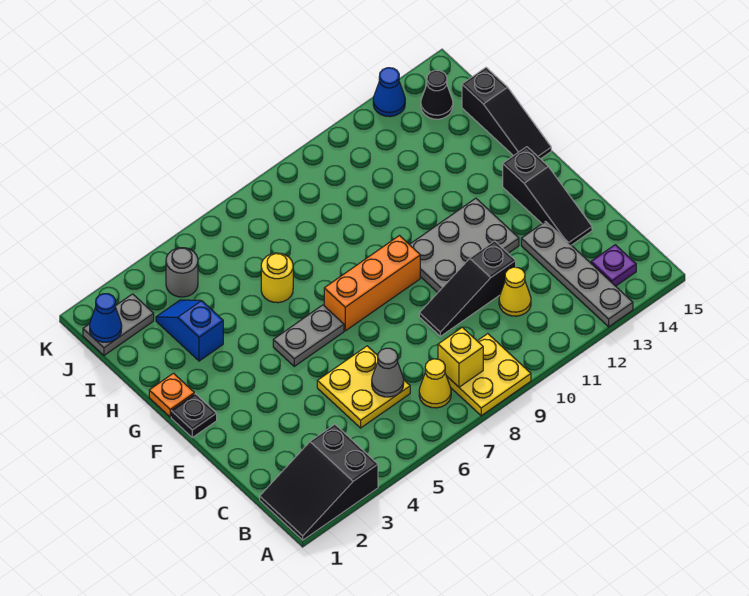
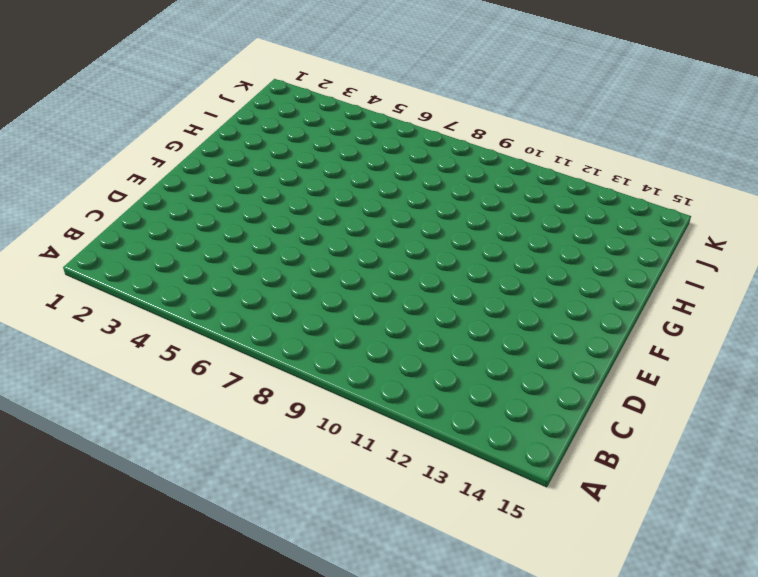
none -> black 2x3 slope [260,424,378,540]
none -> yellow 2x2 plate [447,334,531,416]
none -> grey 1x4 plate [521,222,633,327]

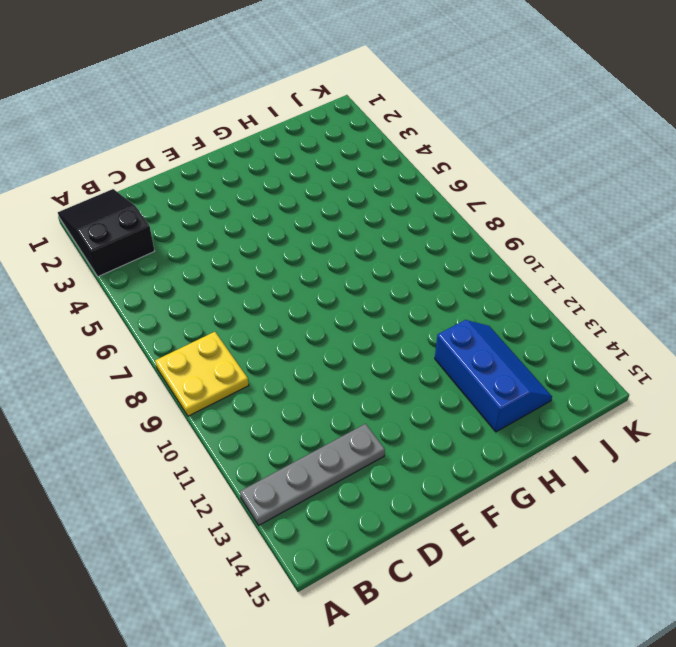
blue 2x3 slope [435,320,552,432] -> none
none -> yellow 1x1 cone [419,359,451,408]
none -> purple 1x1 plate [591,245,636,286]
none -> yellow 2x2 plate [317,346,410,428]

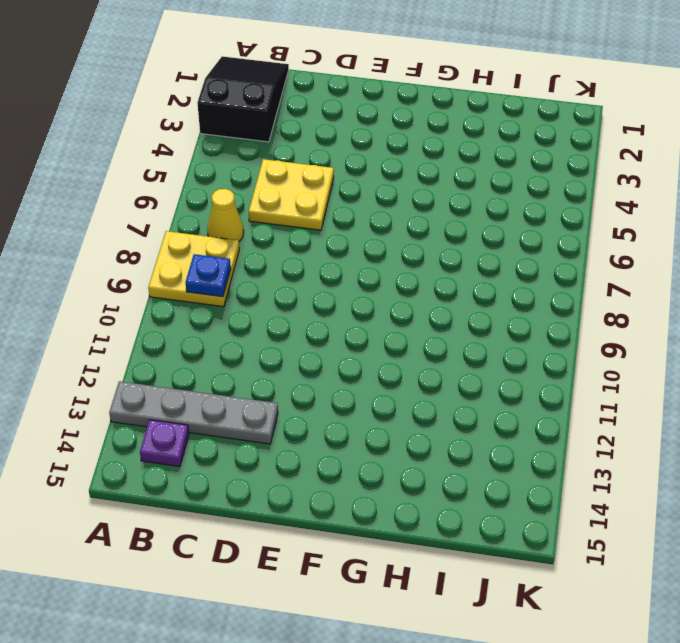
blue 1x1 plate [185,254,231,297] -> none
none -> yellow 1x1 cone [499,267,531,316]
none -> black 1x3 slope [419,241,516,336]
none -> black 1x3 slope [503,147,592,245]

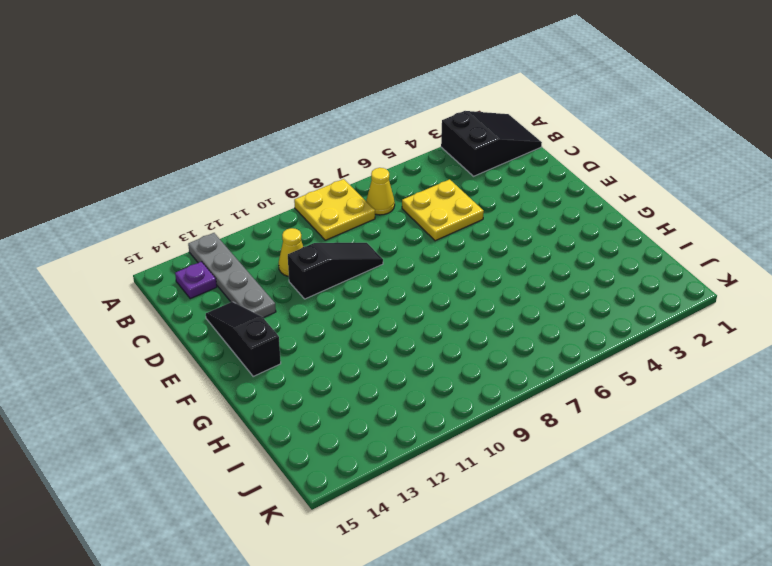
none -> grey 2x3 plate [409,198,519,292]
none -> black 1x1 plate [171,394,217,437]
none -> grey 1x2 plate [273,305,344,366]

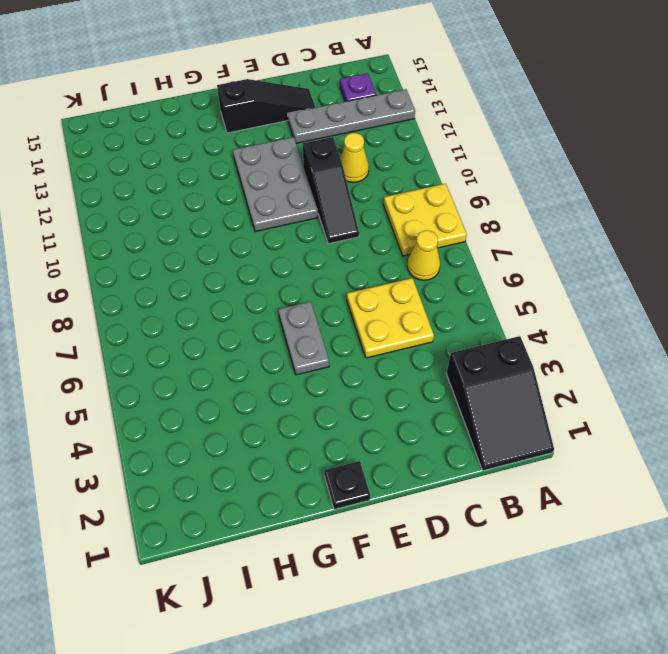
none -> orange 1x3 brick [324,236,420,331]
none -> orange 1x1 plate [149,373,194,417]
none -> black 1x3 slope [462,68,551,159]

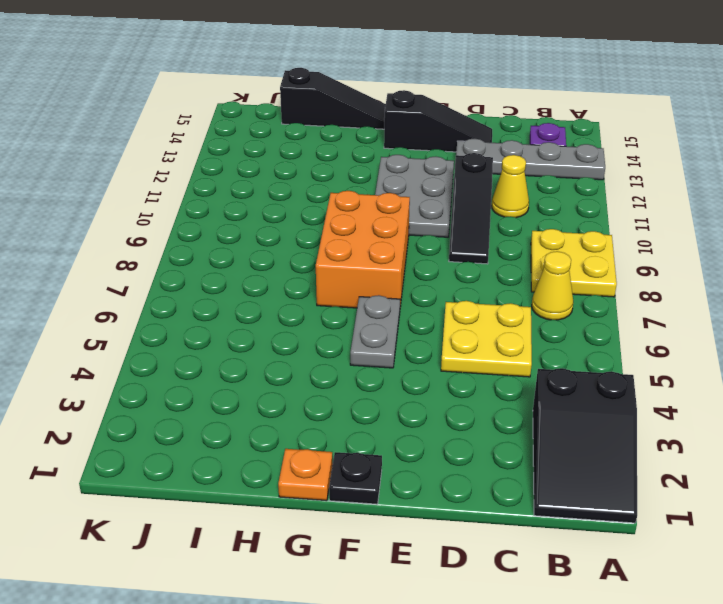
orange 2x3 brick [316,191,410,308] -> orange 1x3 brick [324,236,420,331]
none -> blue 1x2 slope [156,300,223,361]
none -> yellow 1x1 round brick [261,253,293,303]
none -> grey 1x2 plate [83,294,154,355]

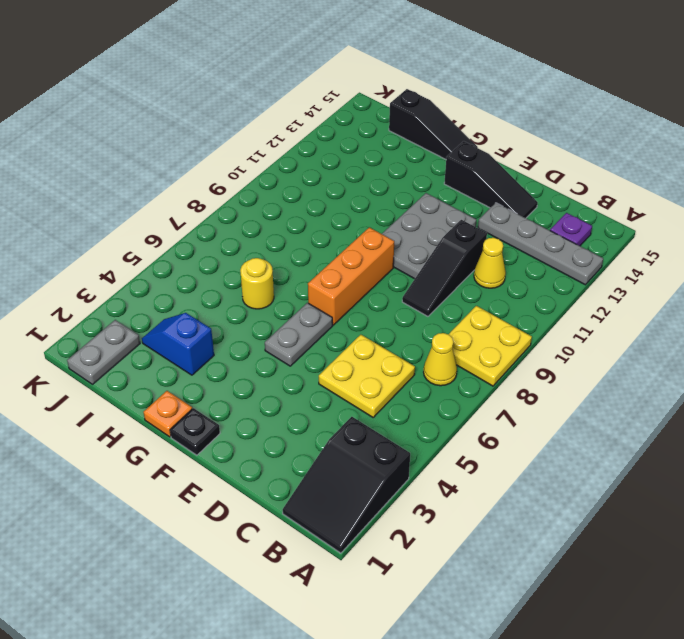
none -> grey 1x1 round brick [166,248,198,297]
none -> black 1x1 cone [421,70,453,119]
none -> blue 1x1 cone [373,68,405,117]

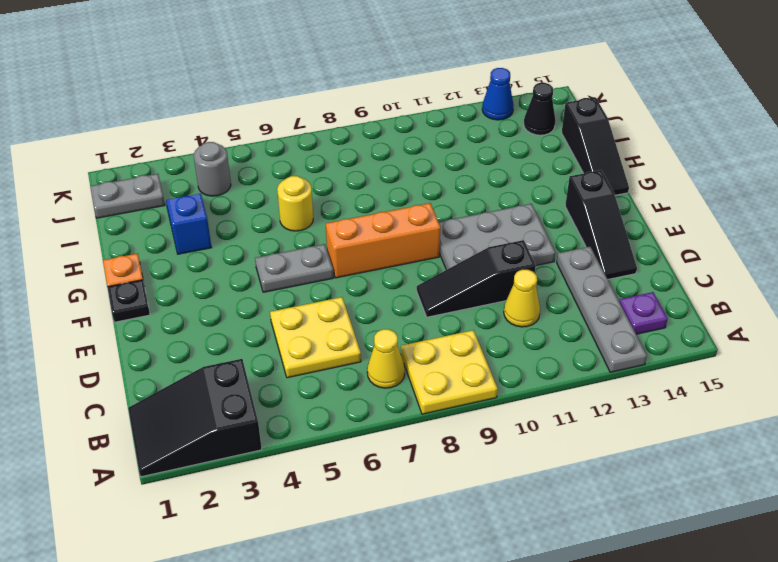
none -> yellow 1x1 brick [438,327,483,387]
none -> grey 1x1 cone [372,348,404,397]
none -> blue 1x1 cone [90,294,122,342]

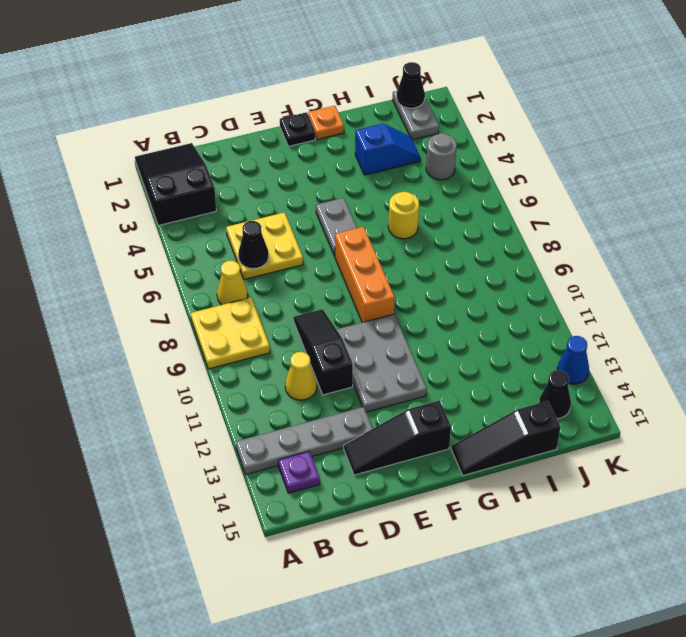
black 1x1 cone [238,221,269,269] -> grey 1x1 cone [372,348,404,397]
black 1x1 cone [397,62,425,108] -> blue 1x1 cone [90,294,122,342]
none -> yellow 1x1 brick [438,327,483,387]

